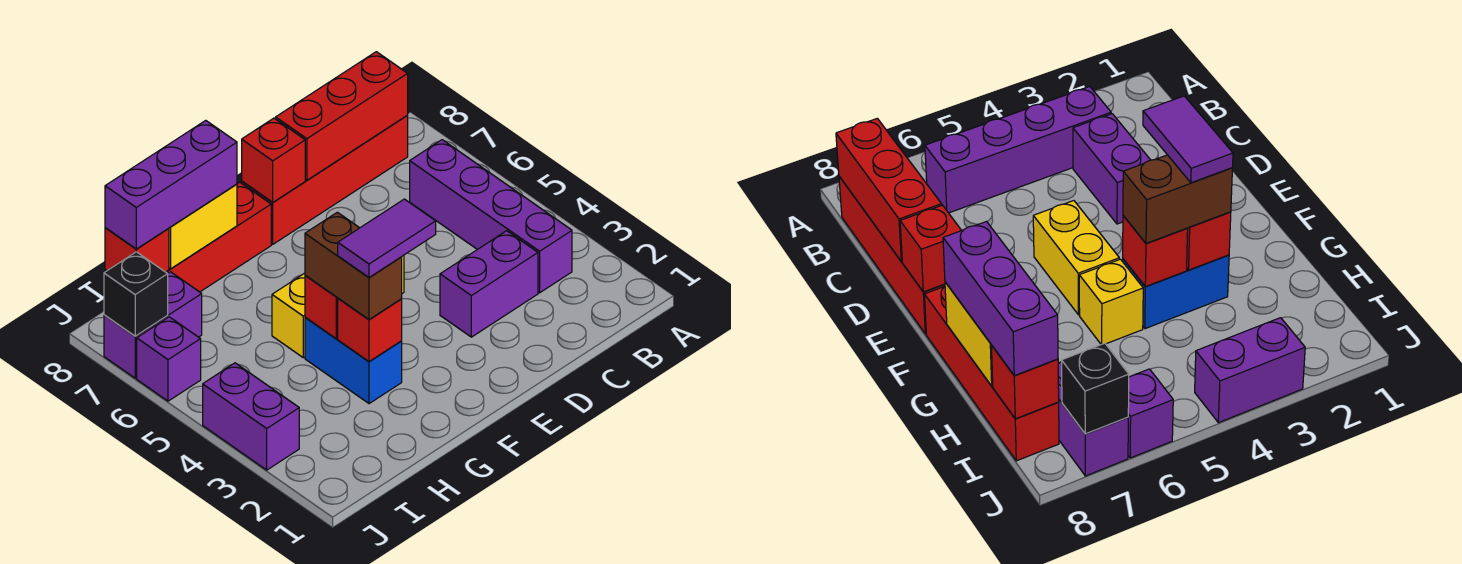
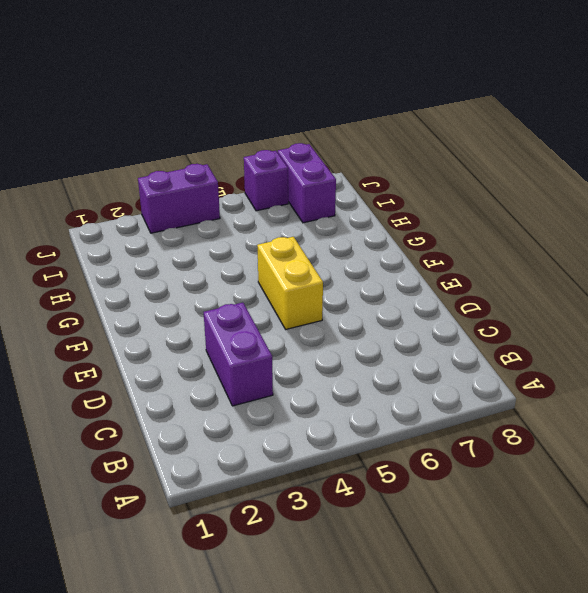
none -> purple 1x4 brick [410,140,572,293]
none -> red 1x4 brick [242,116,408,244]
none -> red 1x4 brick [105,182,271,292]

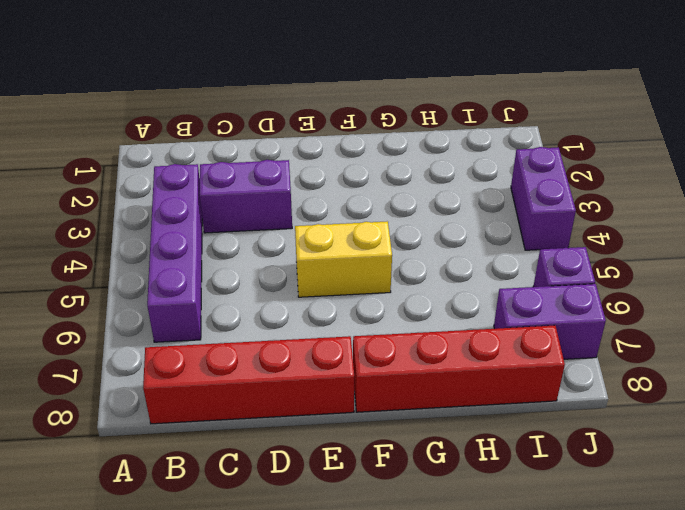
none -> blue 1x2 brick [305,317,402,404]
none -> yellow 1x1 brick [272,273,305,358]
none -> red 1x3 brick [276,52,408,180]

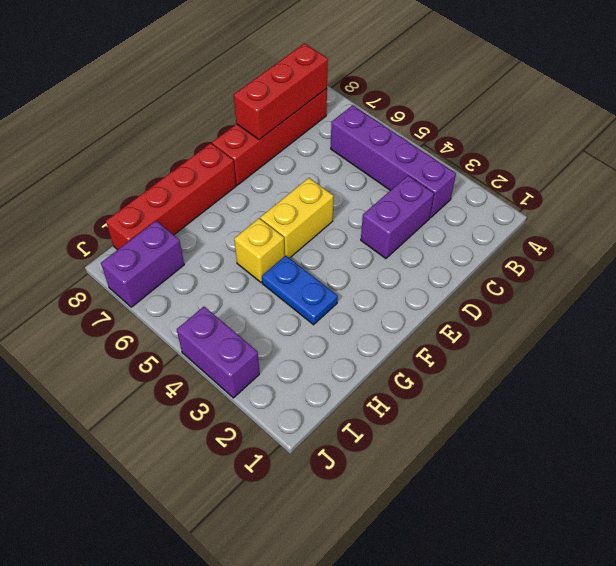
blue 1x2 plate [262,255,338,325] -> blue 1x2 brick [305,317,402,404]
none -> purple 1x1 brick [137,317,201,401]
none -> red 1x1 brick [242,118,305,202]
none -> red 1x1 brick [338,298,402,362]

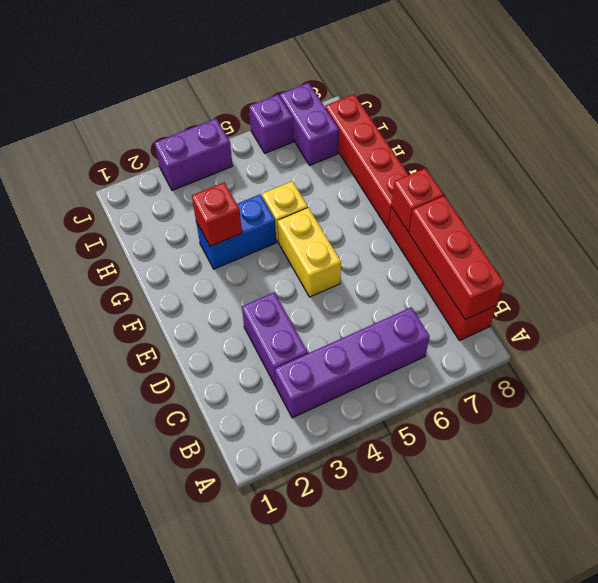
none -> red 1x1 brick [305,275,338,338]
none -> yellow 1x2 brick [169,184,237,269]
none -> red 1x1 brick [105,228,169,272]

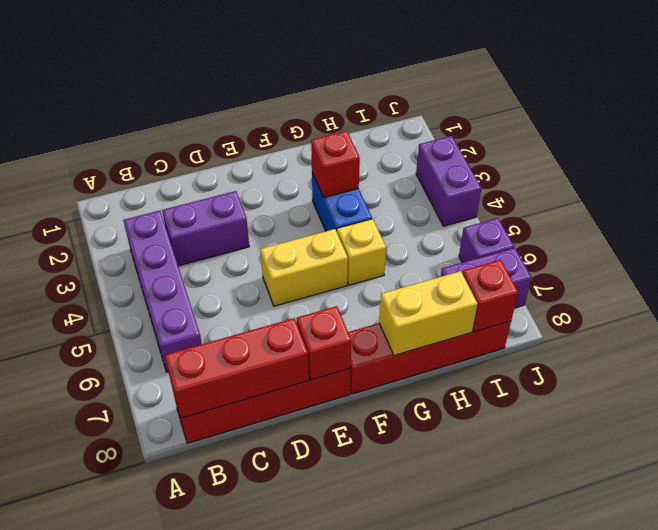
none -> red 1x1 brick [305,275,338,338]
none -> black 1x1 brick [104,252,168,336]
none -> brown 1x2 brick [305,212,402,319]

